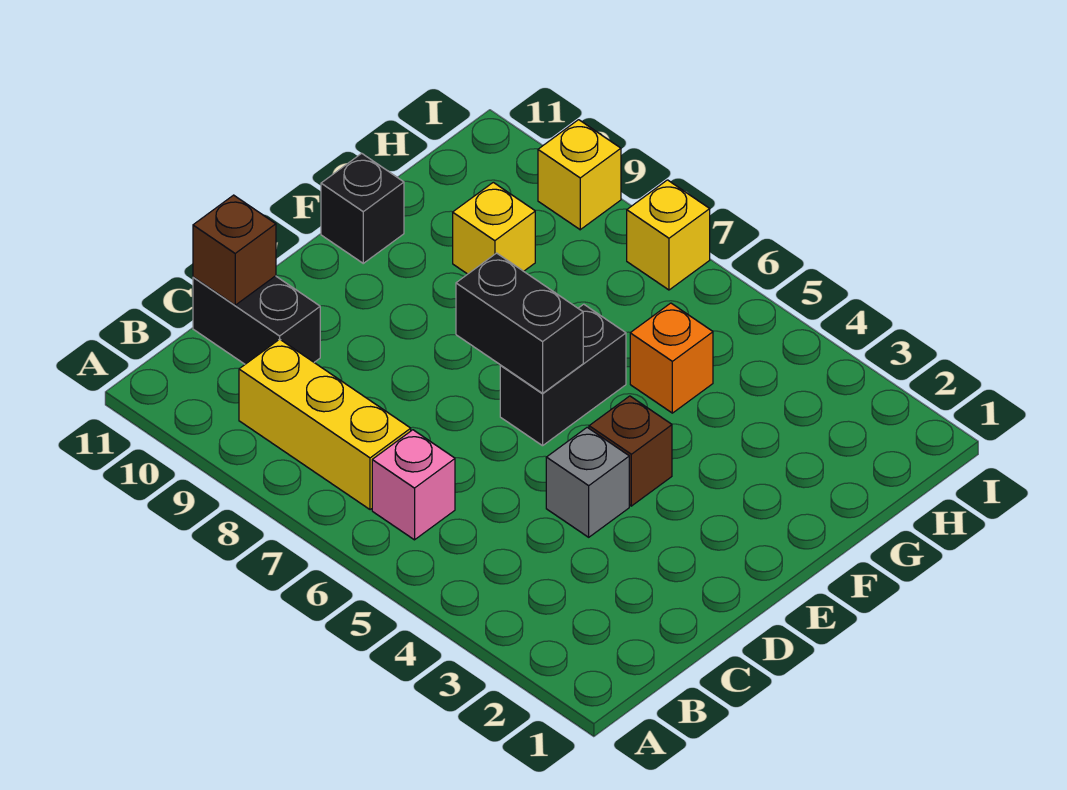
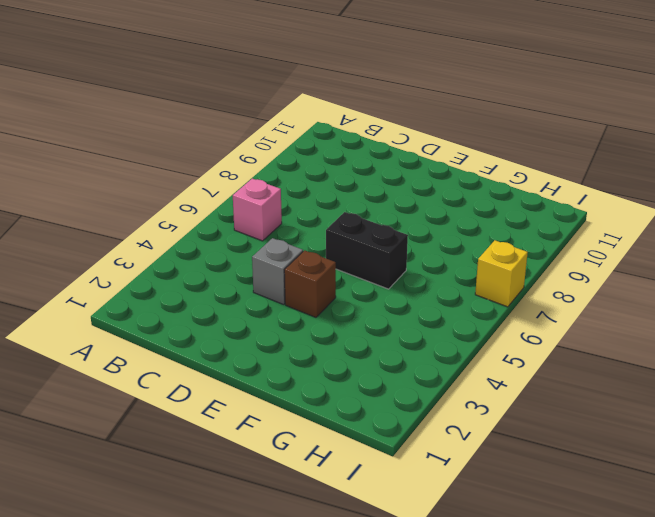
none -> yellow 1x3 brick [239,339,411,510]
none -> black 1x2 brick [193,276,320,364]
none -> black 1x1 brick [321,153,404,263]

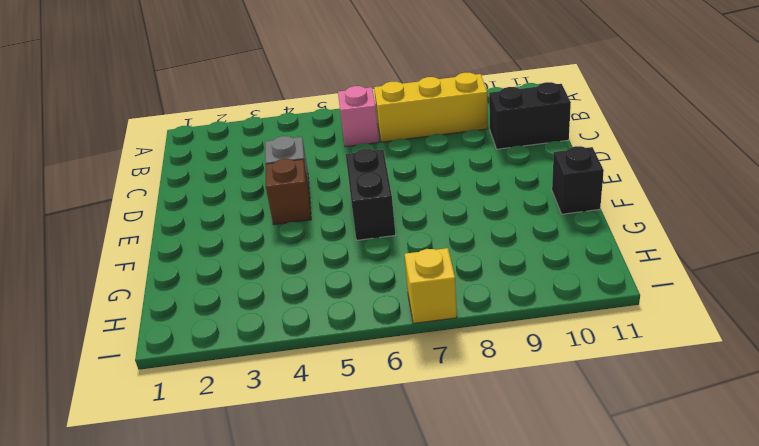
none -> orange 1x1 brick [630,303,713,413]
none -> yellow 1x1 brick [453,182,535,274]
none -> yellow 1x1 brick [538,120,621,230]

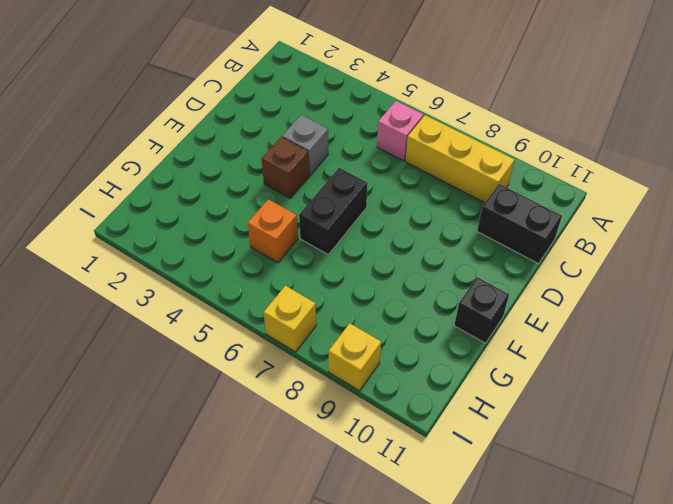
none -> yellow 1x1 brick [453,182,535,274]
none -> brown 1x1 brick [193,195,276,305]
none -> black 1x2 brick [456,253,583,393]

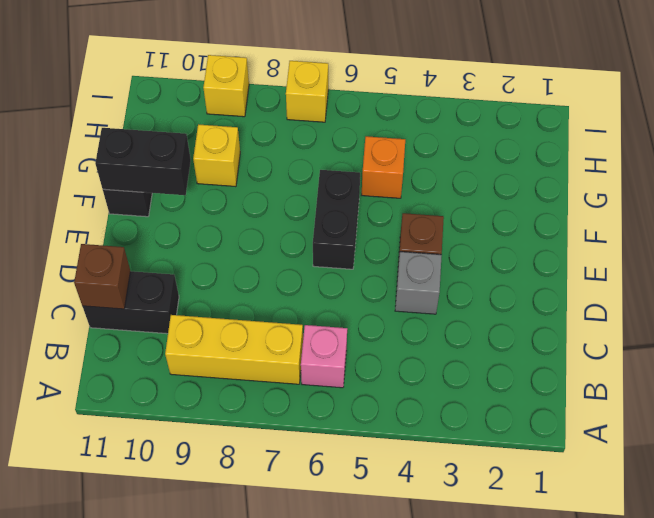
black 1x2 brick [95,128,191,195] -> black 1x2 brick moved to [456,253,583,393]

